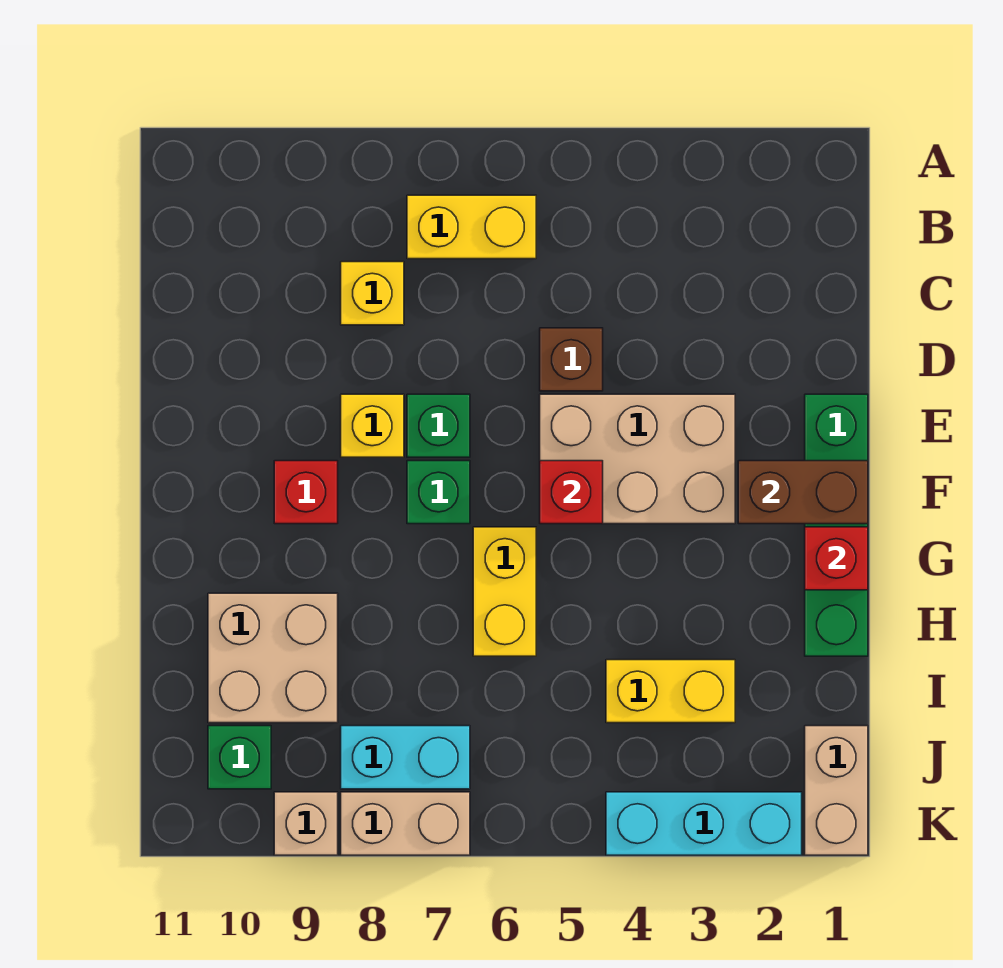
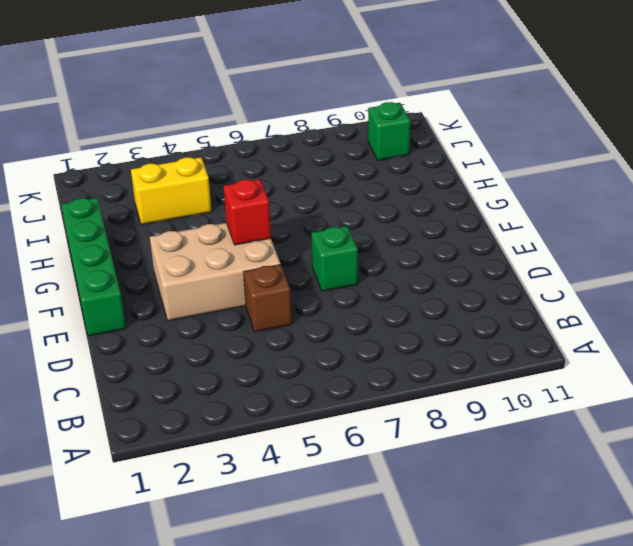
none -> yellow 1x2 brick [407,195,536,259]
none -> yellow 1x1 brick [341,262,404,325]
none -> yellow 1x1 brick [341,394,404,457]

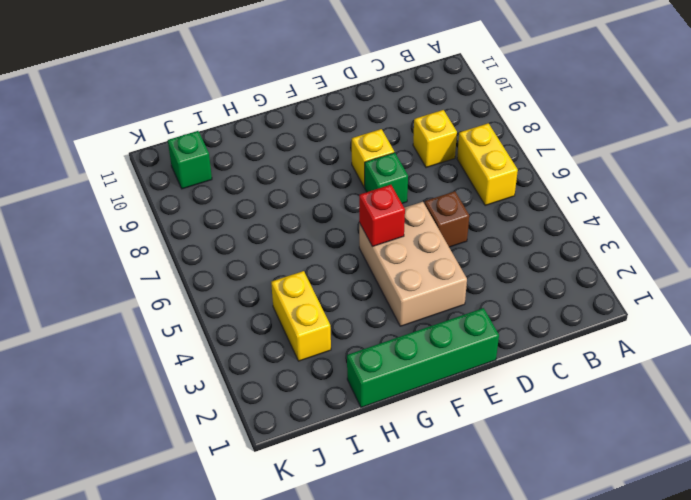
none -> green 1x1 brick [407,461,470,524]
none -> red 1x1 brick [274,461,338,524]
none -> yellow 1x2 brick [473,527,536,656]

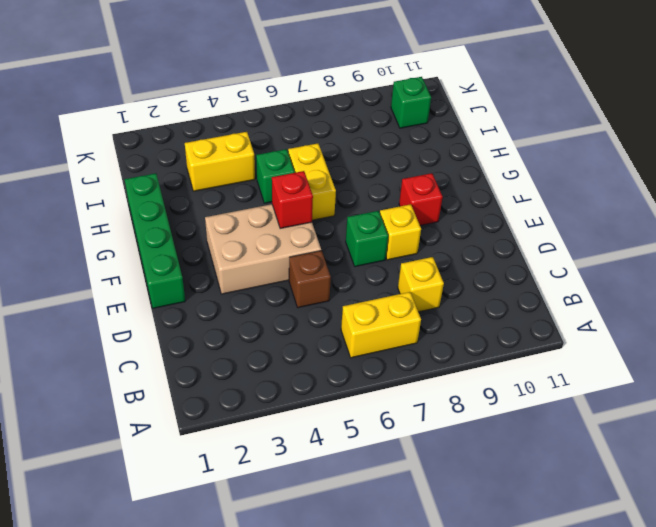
green 1x1 brick [256,149,295,203] -> green 1x1 brick moved to [407,461,470,524]
none -> tan 2x2 brick [208,593,338,723]
none -> tan 1x2 brick [805,726,868,855]
none -> cyan 1x2 brick [341,726,470,789]

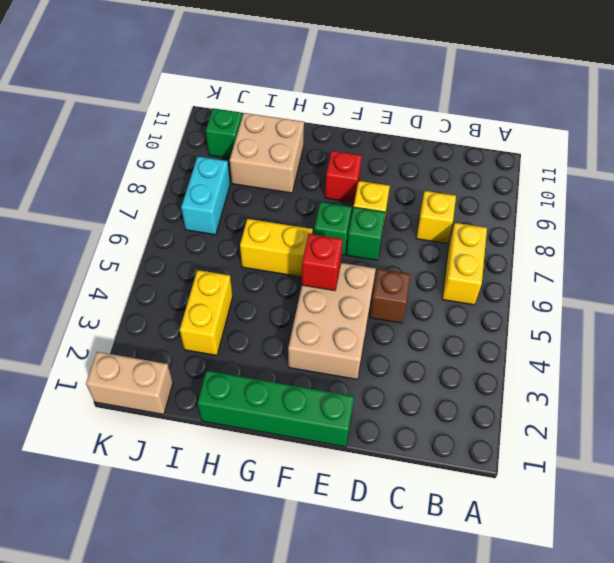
none -> cyan 1x3 brick [606,792,802,855]
none -> tan 1x2 brick [341,792,470,855]
none -> tan 1x1 brick [274,792,338,855]

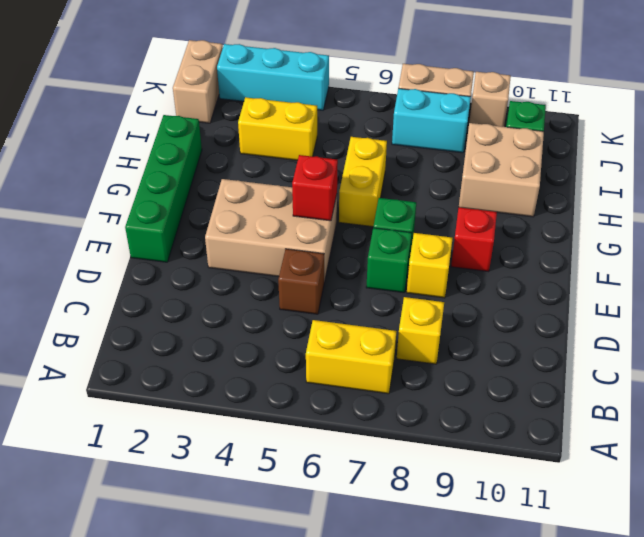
none -> brown 1x2 brick [738,461,868,524]
none -> red 1x1 brick [805,527,868,590]

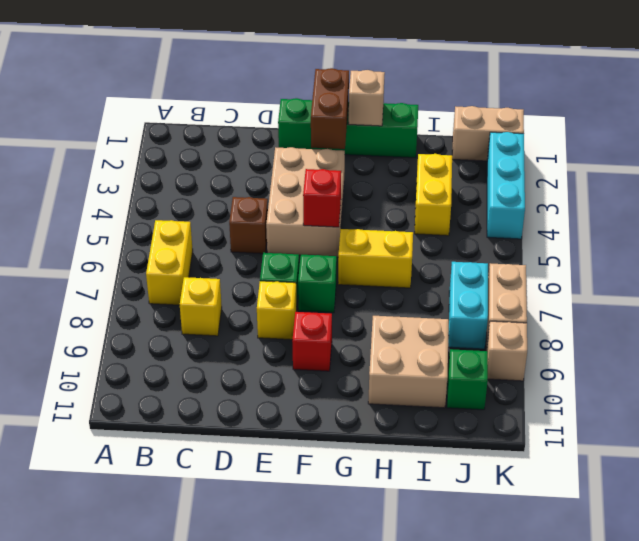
tan 1x1 brick [349,70,385,126] -> red 1x1 brick [805,527,868,590]

